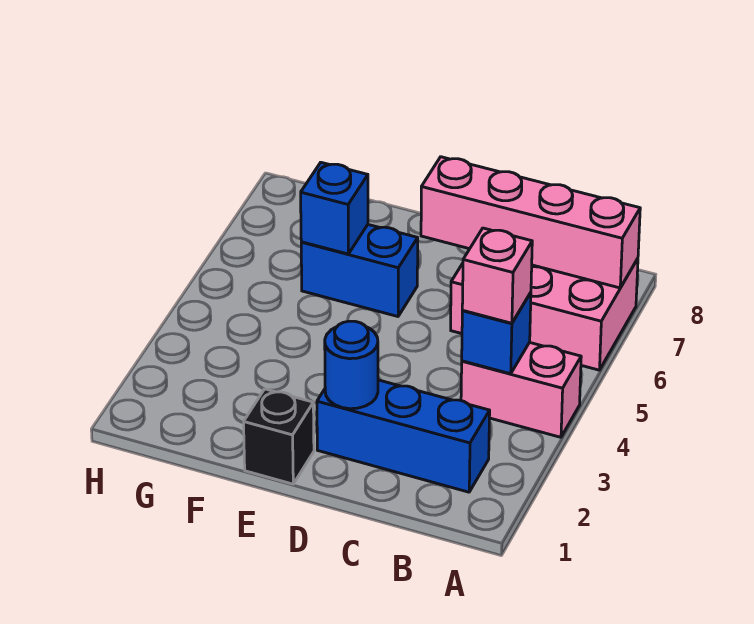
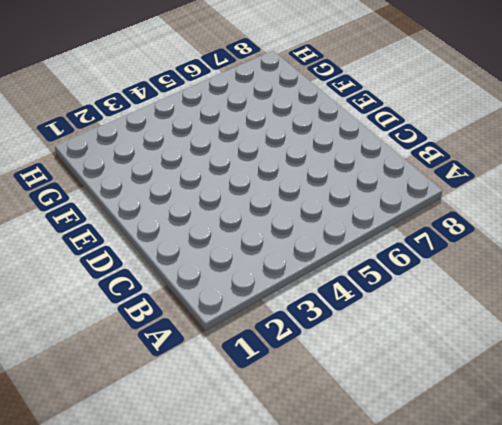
none -> pink 1x2 brick [461,343,581,437]
none -> pink 2x3 brick [451,259,638,370]

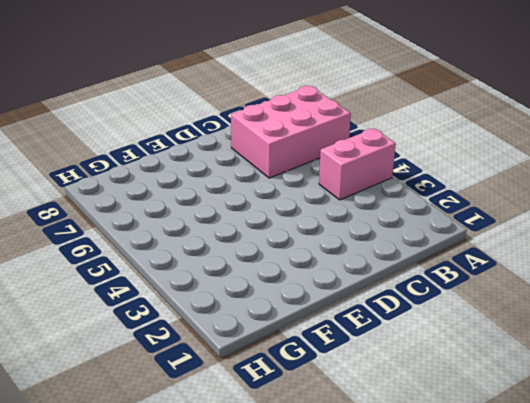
none -> blue 1x3 brick [317,380,490,492]
none -> black 1x1 brick [244,389,314,484]

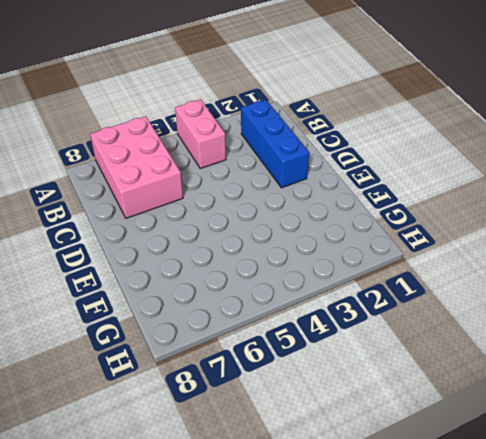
none -> black 1x1 brick [244,389,314,484]
none -> blue 1x2 brick [301,225,418,316]

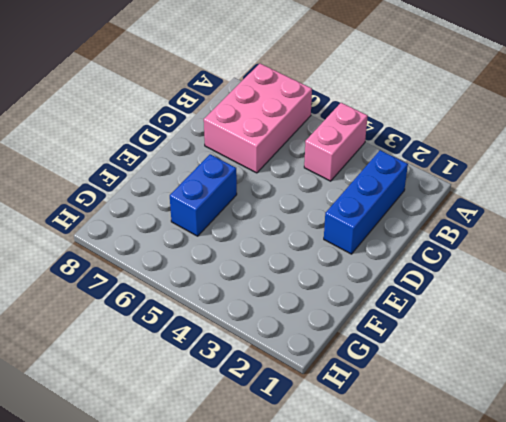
none -> black 1x1 brick [244,389,314,484]
none -> pink 1x4 brick [421,157,640,288]

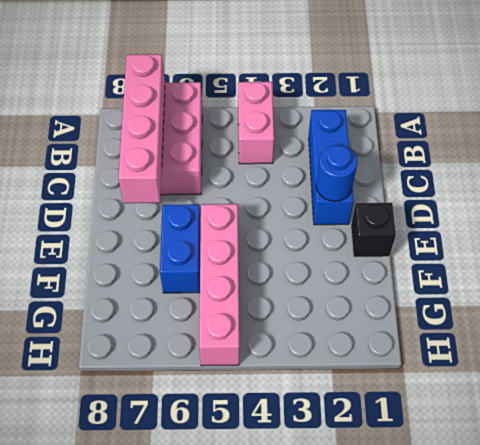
pink 1x4 brick [199,204,239,366] -> none
none -> blue 1x1 brick [462,293,531,374]
none -> blue 1x1 brick [301,163,368,254]

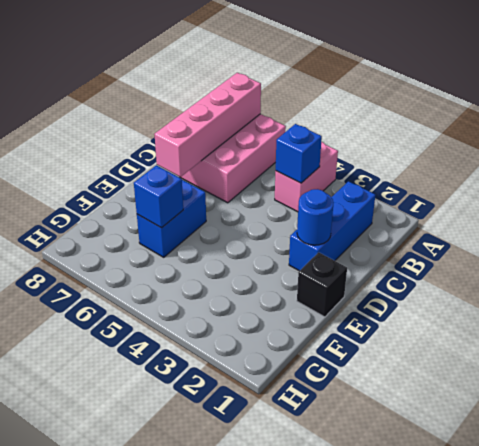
none -> pink 1x1 brick [462,228,532,323]

